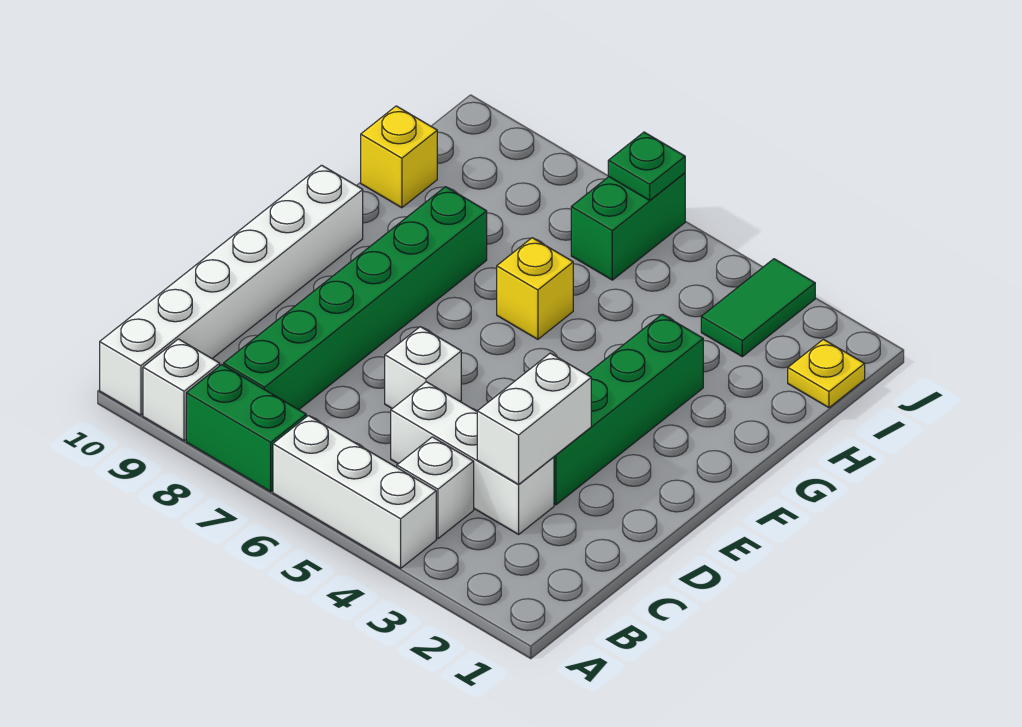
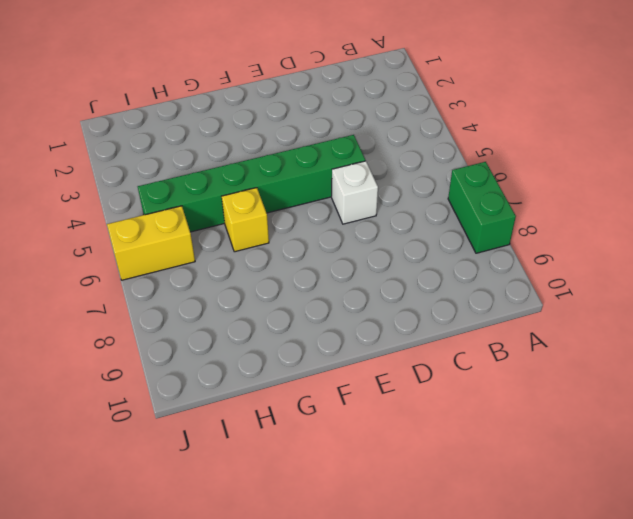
green 1x6 brick [138,135,365,232] -> green 1x6 brick moved to [224,187,487,410]
yellow 1x2 brick [107,206,195,280] -> green 1x2 brick [571,173,685,280]
none -> white 1x3 brick [273,416,436,568]
none -> white 1x1 brick [143,339,220,441]
none -> white 1x6 brick [100,165,363,415]

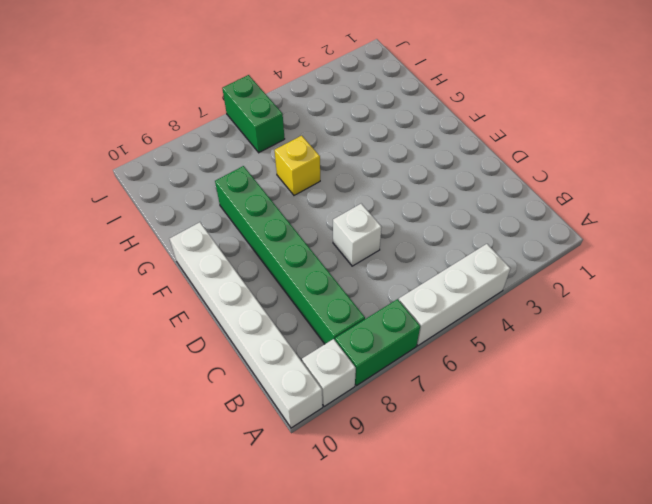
none -> white 1x1 brick [397,437,474,539]
none -> white 1x3 brick [391,382,554,534]
none -> green 1x4 brick [554,314,703,505]

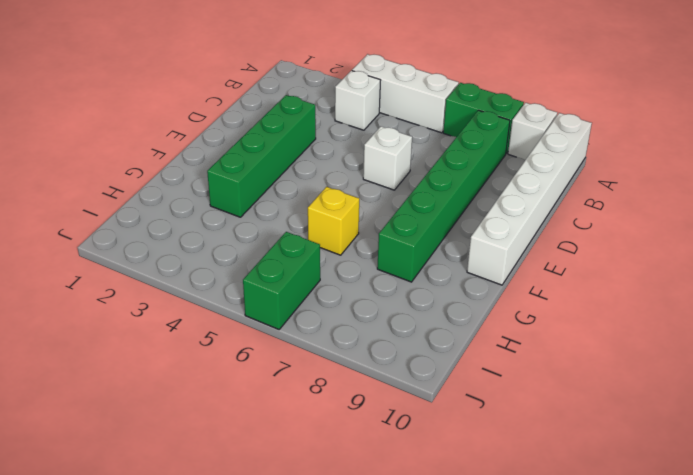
none -> white 1x3 brick [391,382,554,534]
none -> yellow 1x1 brick [361,106,437,208]
none -> yellow 1x1 plate [788,339,865,408]

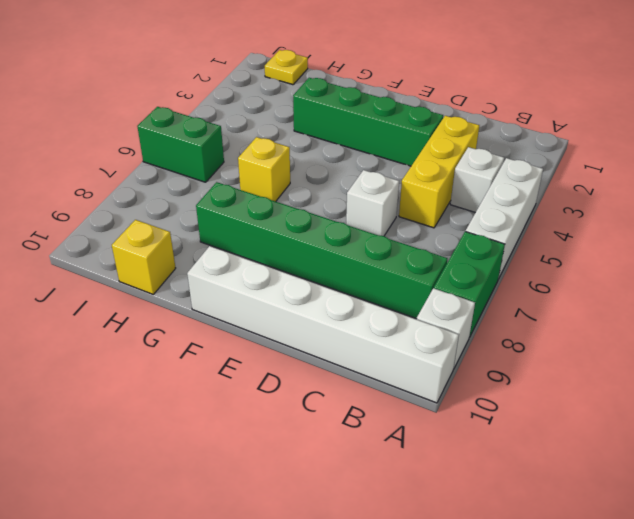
yellow 1x3 brick [399,116,479,228] -> white 1x3 brick [391,382,554,534]
none -> green 1x2 tile [701,259,815,357]
none -> white 1x2 brick [477,353,591,484]
none -> green 1x1 plate [608,132,685,200]

